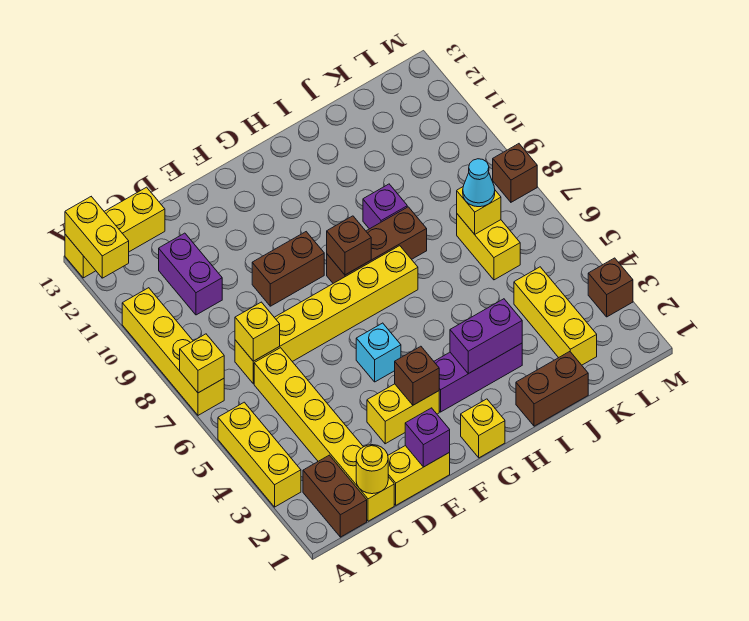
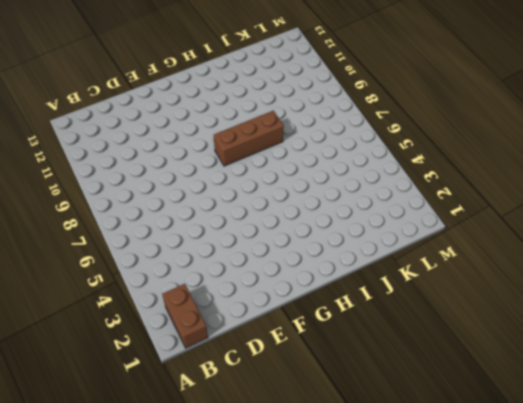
none -> yellow 1x3 brick [218,402,301,507]
none -> yellow 1x4 brick [122,288,224,415]
none -> yellow 1x3 brick [65,187,165,278]
none -> yellow 1x6 brick [254,348,394,521]

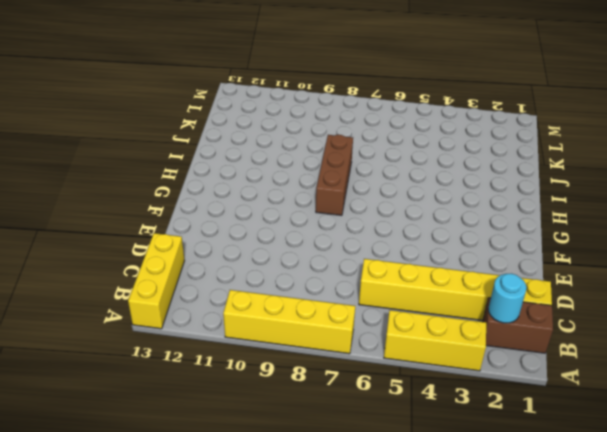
cyan 1x1 round brick [488,273,527,323] -> none
none -> yellow 1x6 brick [235,246,418,384]
none -> purple 1x2 brick [159,233,222,315]
none -> yellow 1x2 brick [388,446,450,505]
none -> yellow 1x2 brick [367,384,439,444]

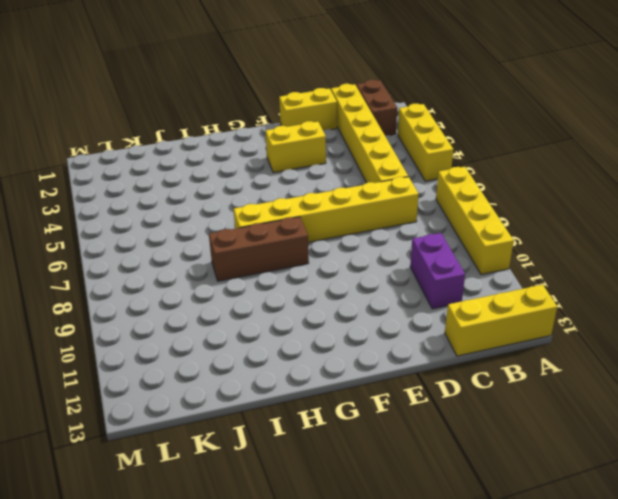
none -> brown 1x2 brick [252,232,324,306]
none -> cyan 1x1 brick [356,323,401,382]
none -> yellow 1x1 brick [461,399,505,458]
none -> purple 1x3 brick [434,343,522,412]

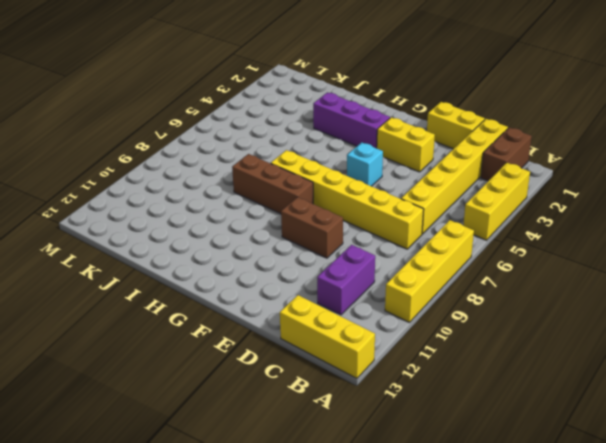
none -> yellow 1x1 brick [461,399,505,458]
none -> brown 1x2 brick [516,352,588,426]
none -> purple 1x1 brick [363,184,407,229]
none -> yellow 1x3 brick [514,267,597,365]

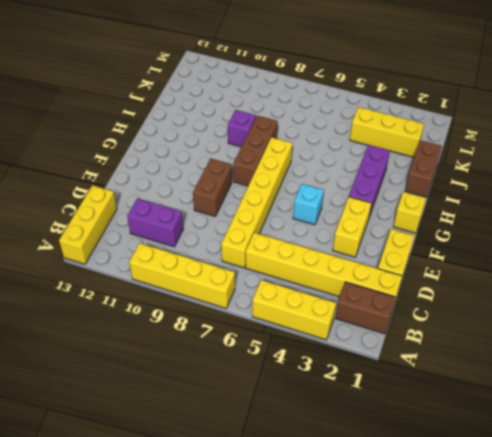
none -> yellow 1x2 brick [457,214,520,280]
none -> brown 1x1 brick [588,258,633,317]
none -> brown 1x1 brick [493,144,537,202]
none -> yellow 1x1 brick [180,334,224,393]

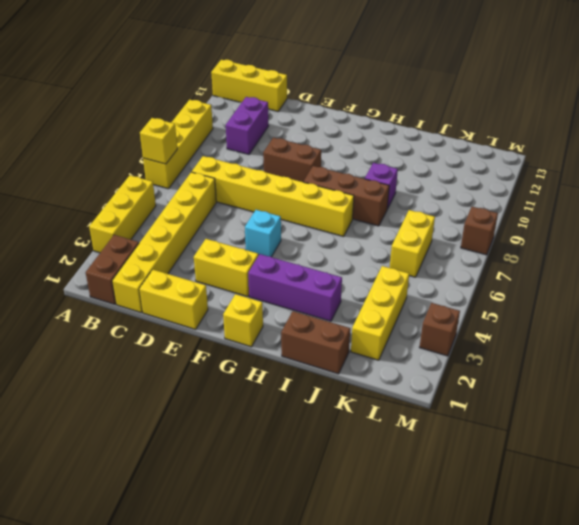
none -> yellow 1x2 brick [65,197,129,278]
none -> yellow 1x1 round brick [356,445,388,494]
none -> yellow 1x1 brick [235,302,280,361]
none -> purple 1x1 brick [405,408,450,467]

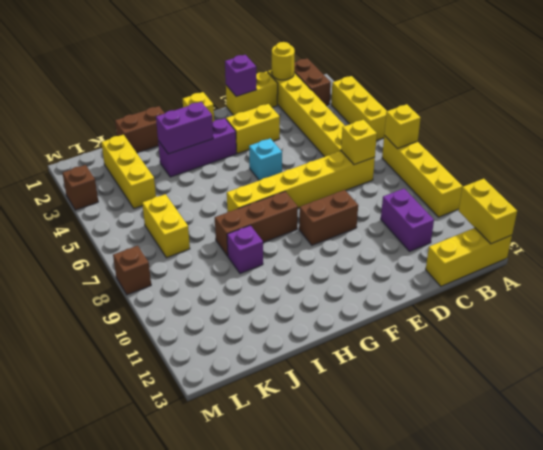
none -> brown 1x1 brick [395,346,439,405]
none -> brown 1x1 brick [327,216,371,275]
none -> yellow 1x1 brick [457,187,501,234]
none -> cyan 1x1 cone [463,159,495,207]

